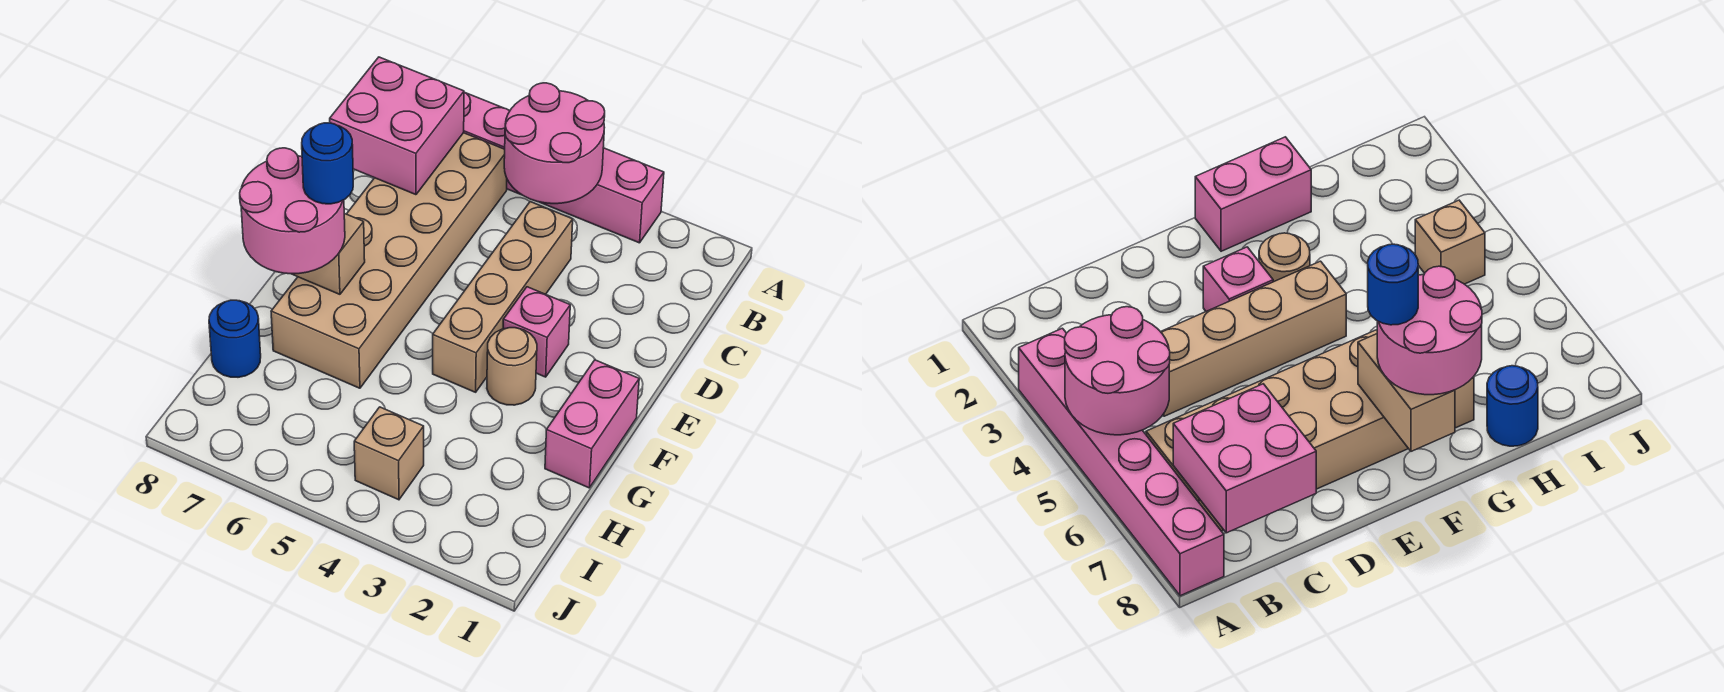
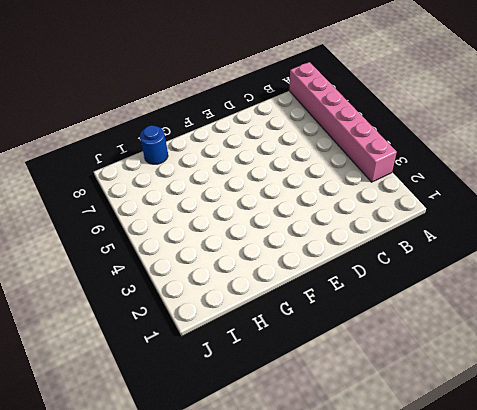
none -> tan 2x6 brick [271,133,507,388]
none -> tan 1x4 brick [433,202,573,392]
none -> pink 1x1 brick [503,287,570,377]

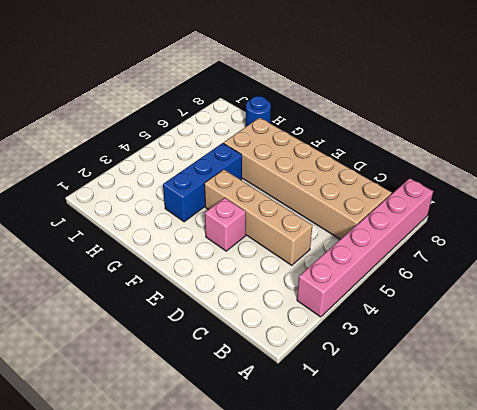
blue 1x3 brick [163,143,242,222] -> none
none -> pink 1x2 brick [545,360,639,488]
none -> tan 1x1 round brick [487,328,537,405]
none -> tan 1x1 brick [354,407,424,500]

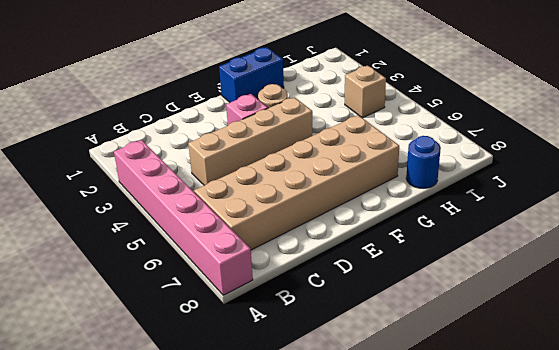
blue 1x2 brick [219,47,284,102] -> pink 1x2 brick [545,360,639,488]
none -> pink 2x2 round brick [504,83,605,204]
none -> pink 2x2 brick [330,57,464,195]
none -> tan 1x2 brick [293,213,365,294]

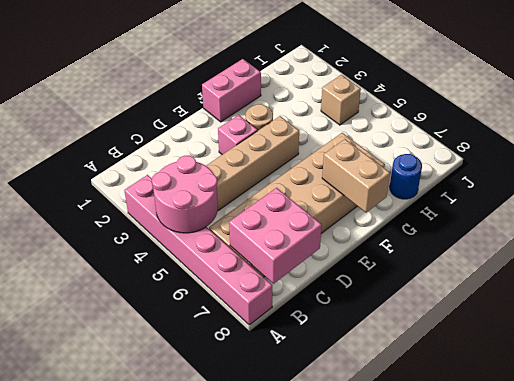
none -> pink 2x2 round brick [240,148,345,274]
none -> blue 1x1 round brick [302,123,353,204]

